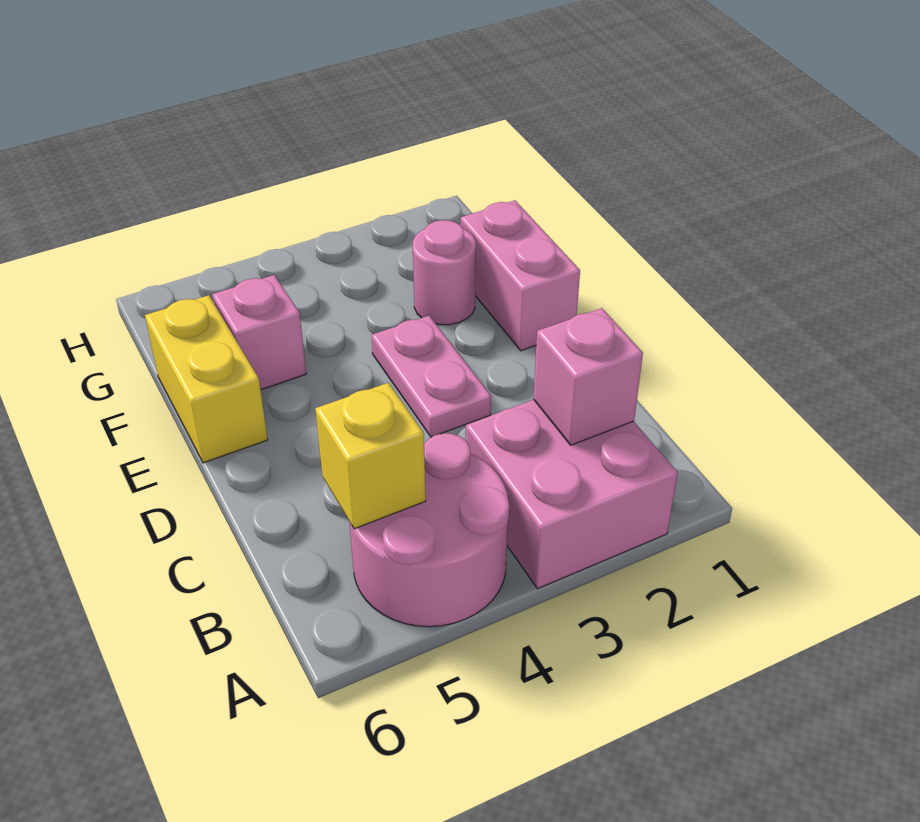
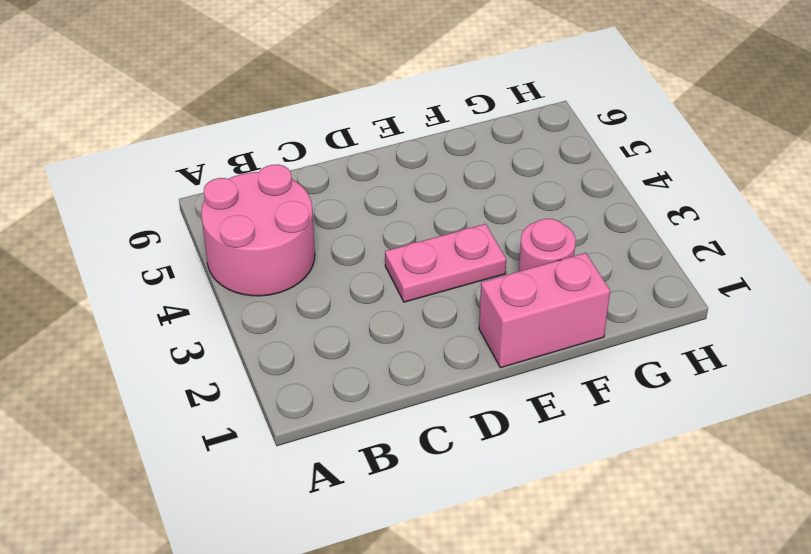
none -> pink 2x2 brick [466,400,678,589]
none -> yellow 1x2 brick [145,295,268,463]

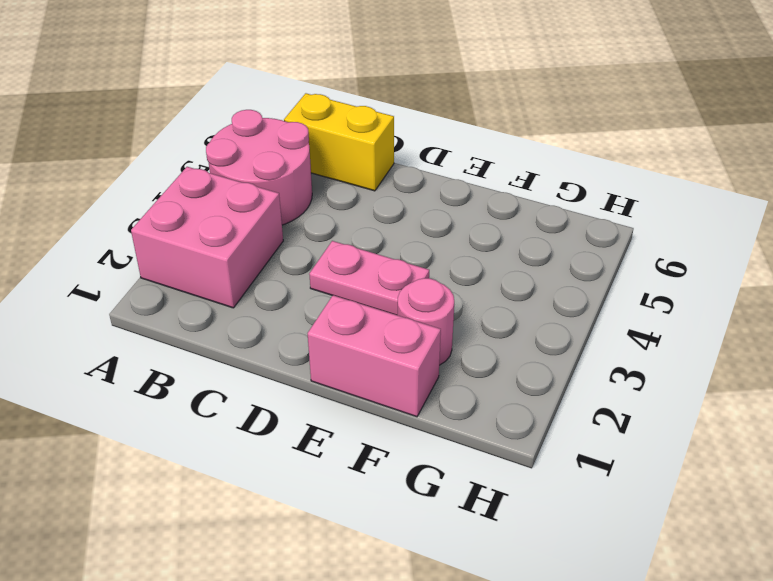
yellow 1x2 brick [284,93,394,191] -> yellow 1x2 brick moved to [145,295,268,463]
none -> pink 1x1 brick [212,275,306,390]
none -> pink 1x1 brick [533,308,643,445]

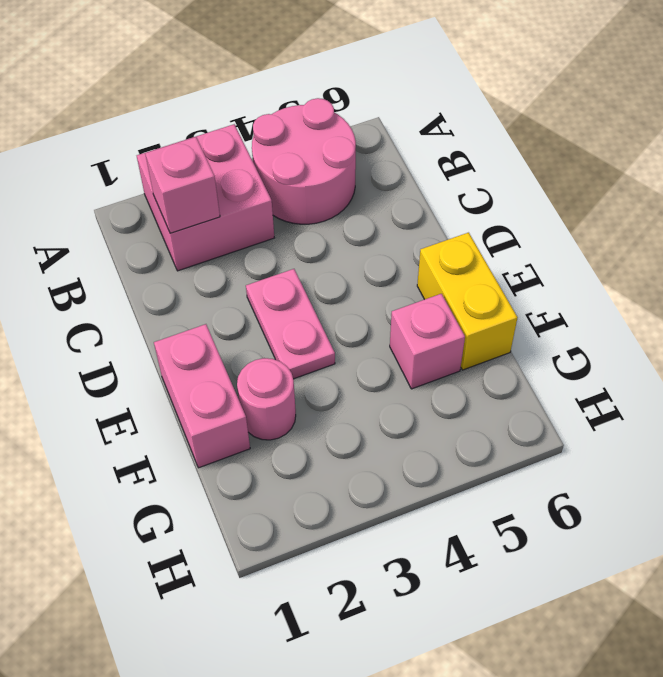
none -> yellow 1x1 brick [315,383,426,529]

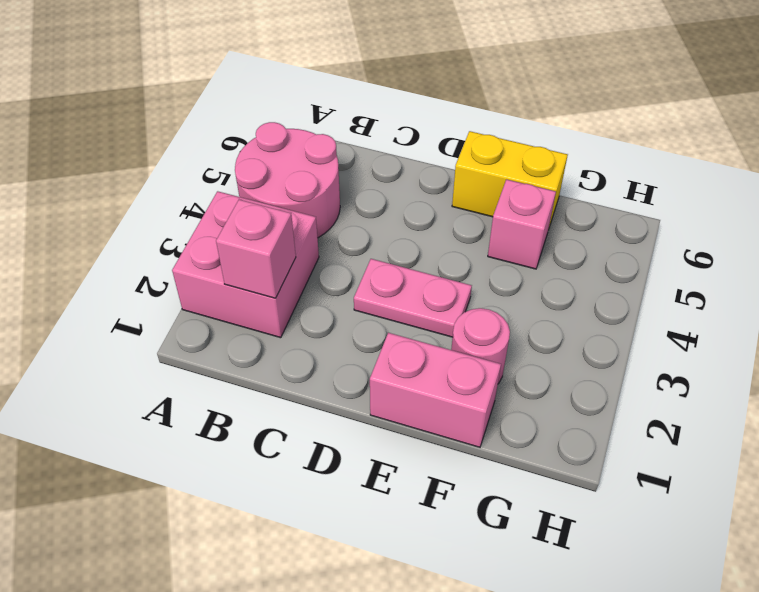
none -> yellow 1x1 brick [315,383,426,529]

